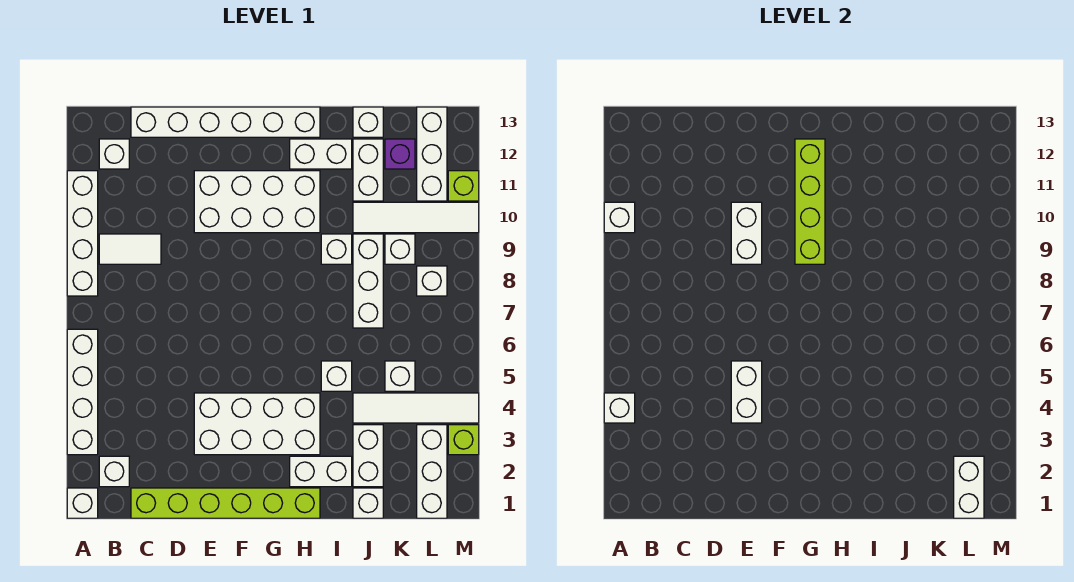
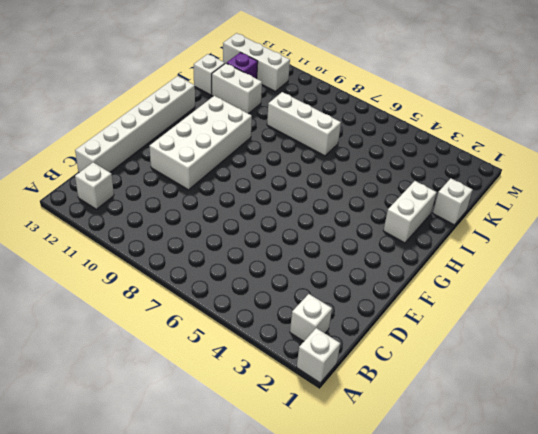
none -> white 1x4 brick [67,329,98,455]
none -> white 1x4 brick [67,171,98,296]
none -> white 1x2 tile [99,234,161,264]
none -> lime 1x6 brick [131,488,320,518]

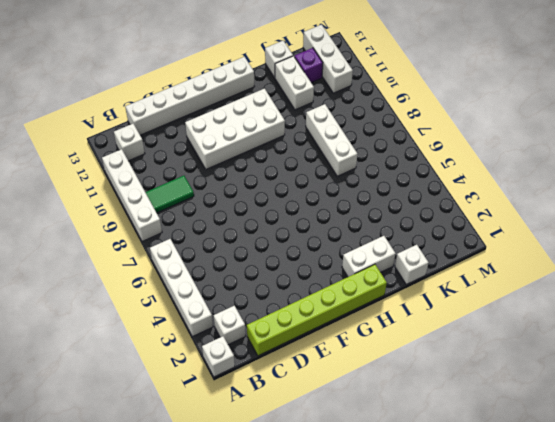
green 1x2 tile [145,176,194,213] -> white 1x2 tile [99,234,161,264]
none -> white 2x4 brick [194,393,320,455]
none -> white 1x2 brick [290,139,352,169]
none -> white 1x1 brick [321,361,352,391]
none -> white 1x1 brick [321,234,352,264]

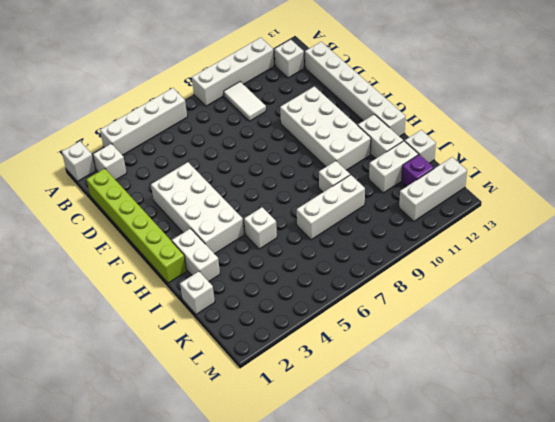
none -> white 1x2 brick [353,425,383,487]
none -> white 1x4 tile [353,393,479,423]
none -> white 1x4 tile [353,202,479,233]
none -> white 1x1 brick [385,361,415,391]

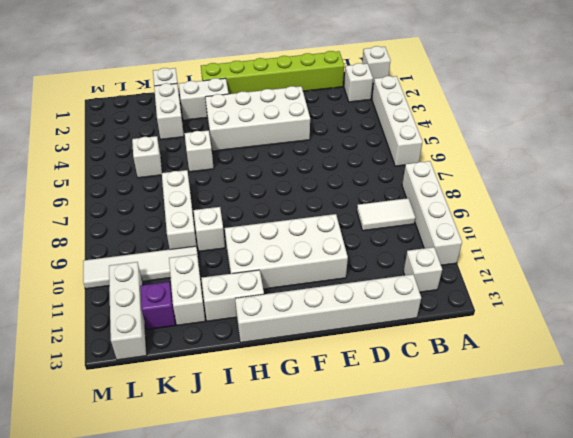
none -> white 1x4 tile [353,393,479,423]
none -> white 1x1 brick [353,107,383,137]
none -> white 1x1 brick [385,234,415,264]
none -> white 1x3 brick [417,425,447,518]

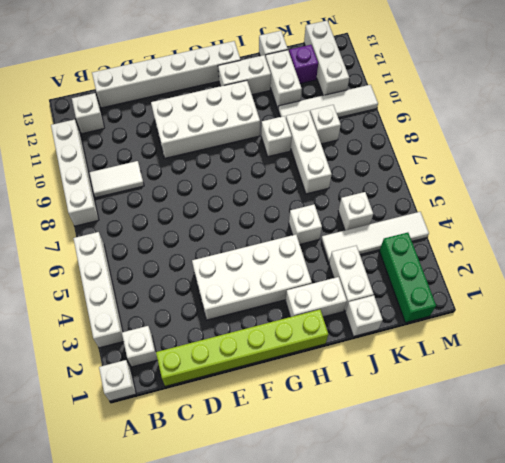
green 1x3 brick [379,233,436,323] -> white 1x3 brick [417,425,447,518]
none -> white 1x1 brick [417,266,447,296]
none -> lime 1x1 brick [448,425,479,455]
none -> lime 1x1 brick [448,171,479,201]
none -> white 1x1 brick [604,393,635,423]

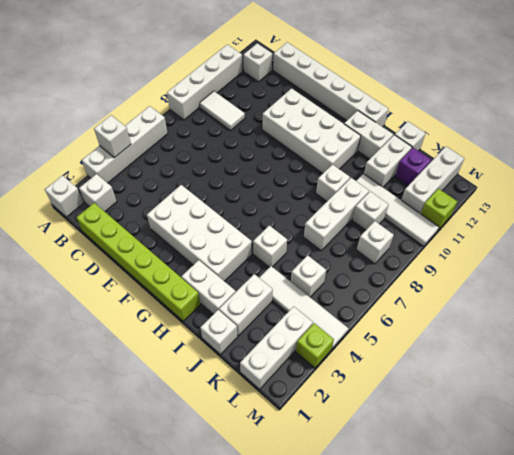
none -> white 1x1 brick [604,202,635,233]
none -> white 1x2 brick [731,361,762,423]
none -> white 1x2 brick [731,202,762,264]
none -> lime 1x4 brick [795,139,825,264]

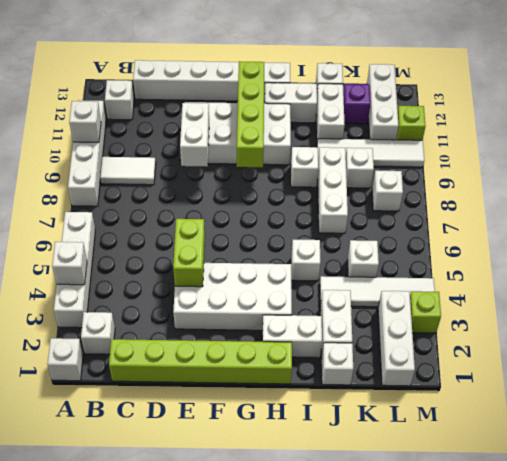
lime 1x2 brick [173,219,205,287] -> white 1x2 brick [731,361,762,423]
none -> white 1x2 brick [954,456,984,518]

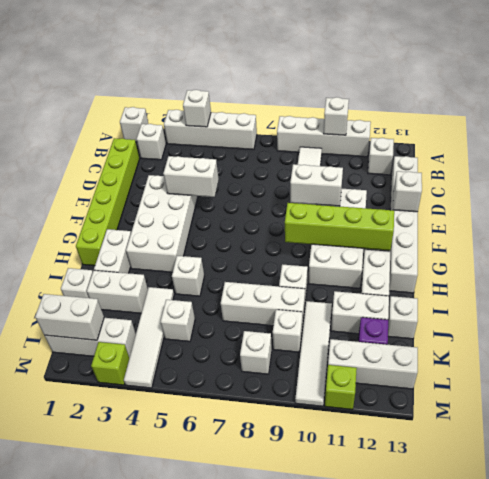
white 1x1 brick [393,171,422,212] -> none

